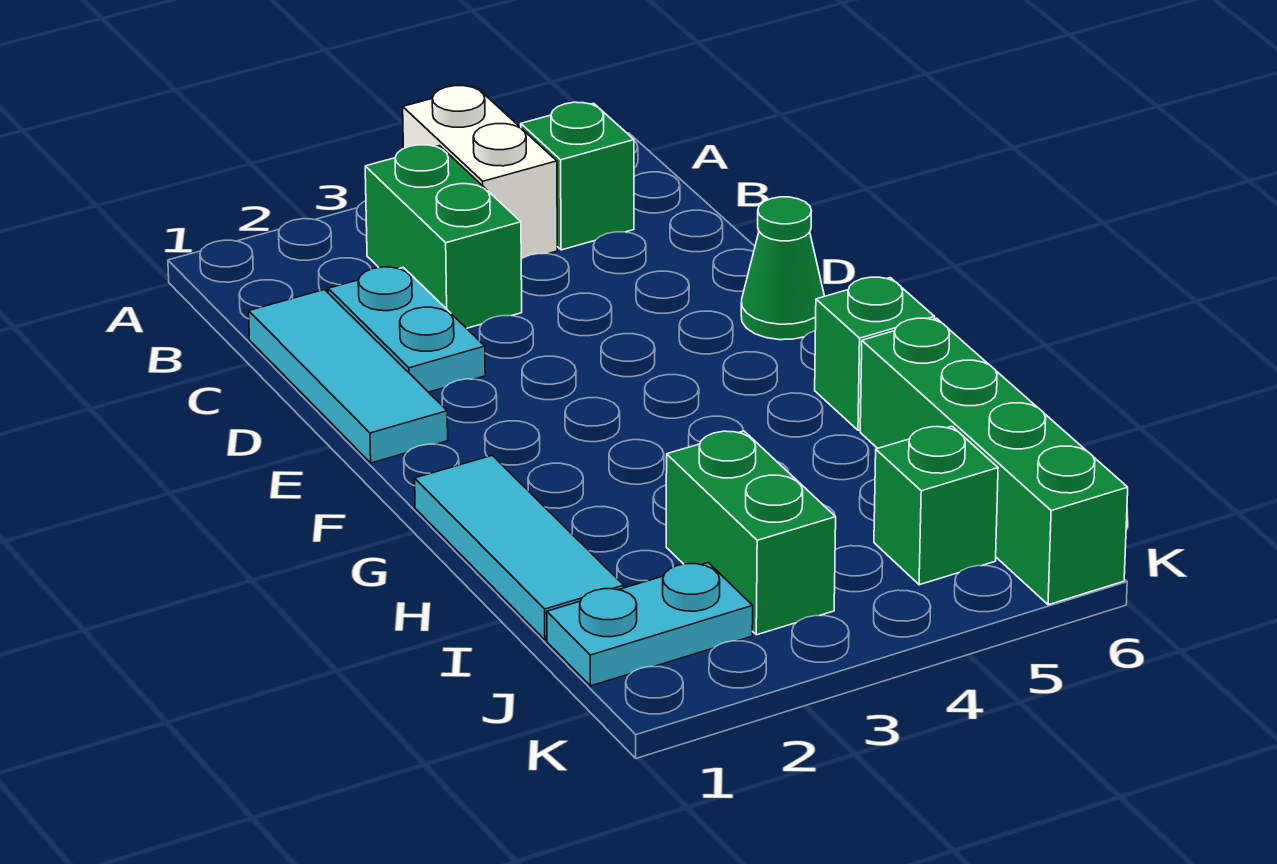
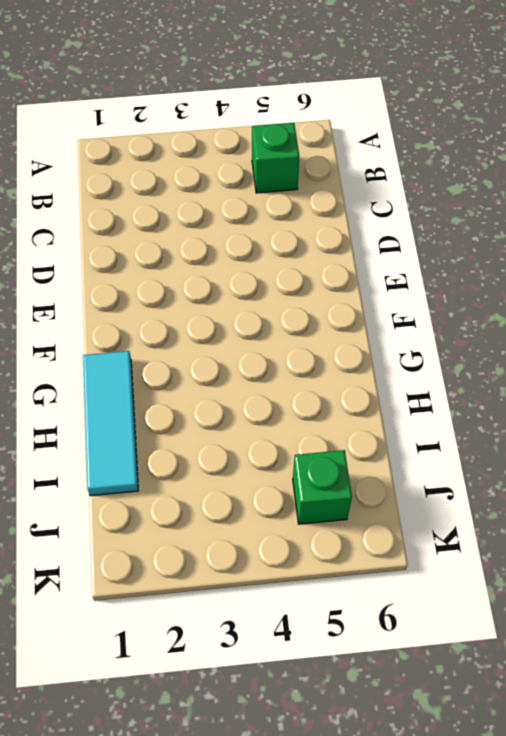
none -> white 1x2 brick [403,86,557,259]
none -> green 1x2 brick [365,145,522,328]
none -> cyan 1x3 tile [249,290,448,463]

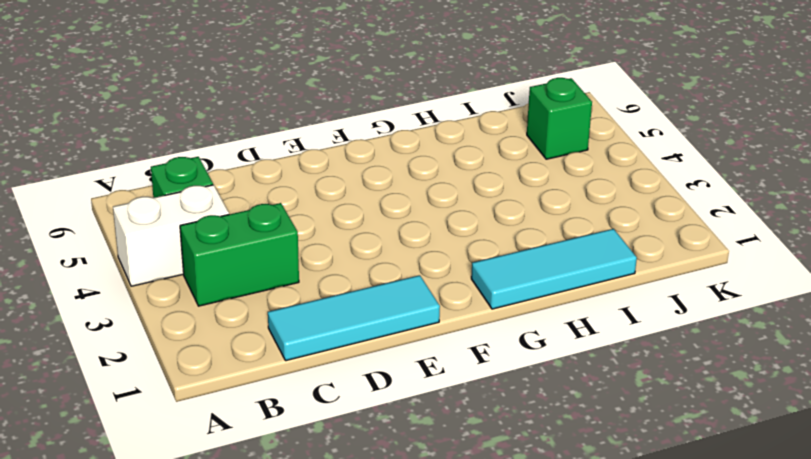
none -> cyan 1x2 plate [328,267,485,392]
none -> green 1x1 cone [741,197,824,340]
none -> green 1x1 brick [815,277,934,430]

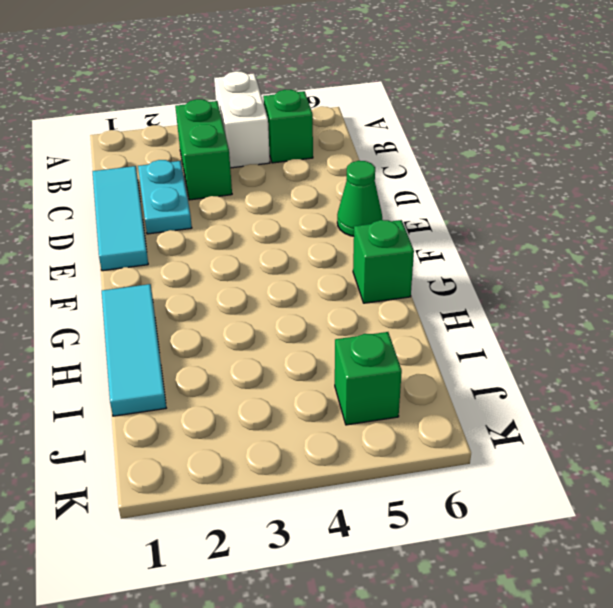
none -> green 1x4 brick [860,318,1128,605]
none -> green 1x2 brick [666,431,836,635]
none -> cyan 1x2 plate [547,563,753,686]

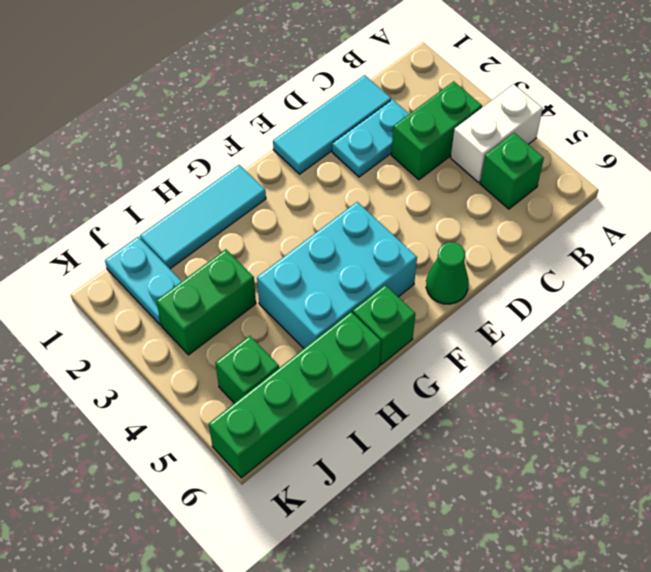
cyan 2x3 brick [257,202,417,348] -> none

